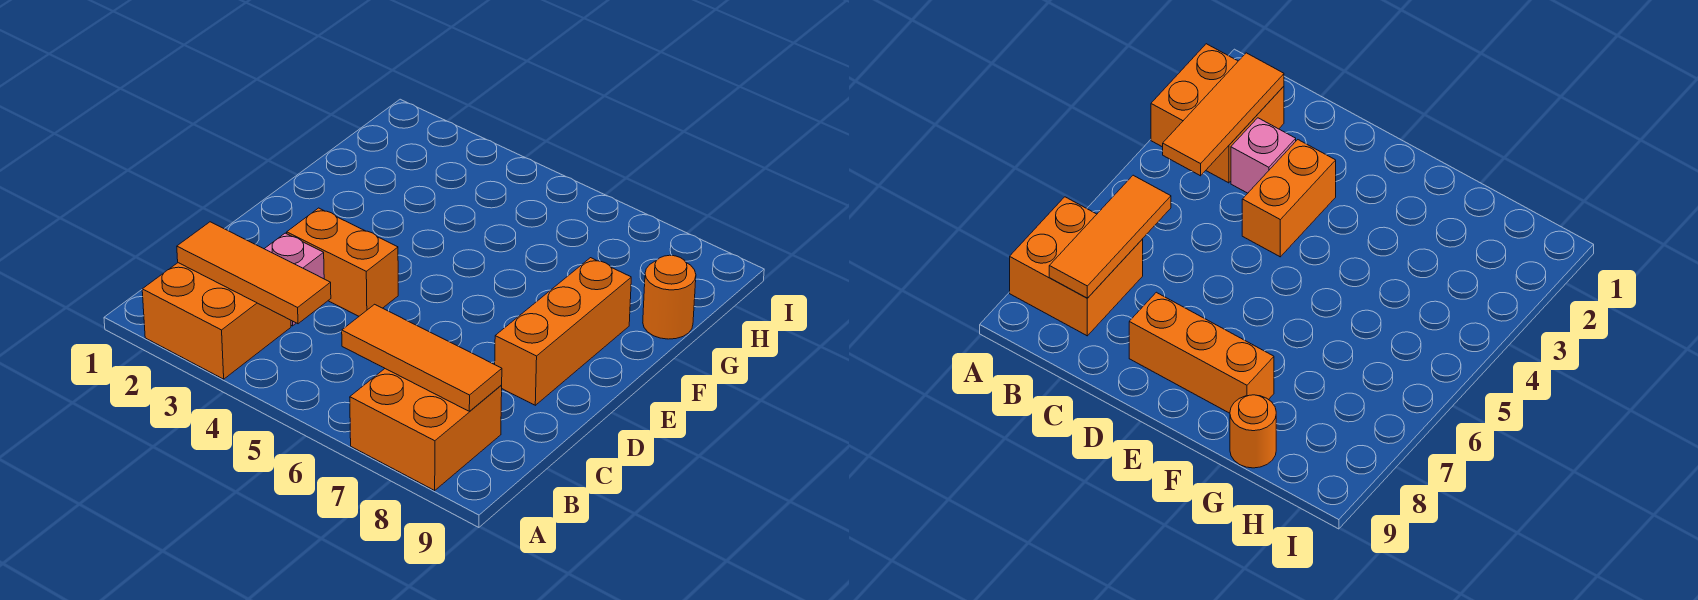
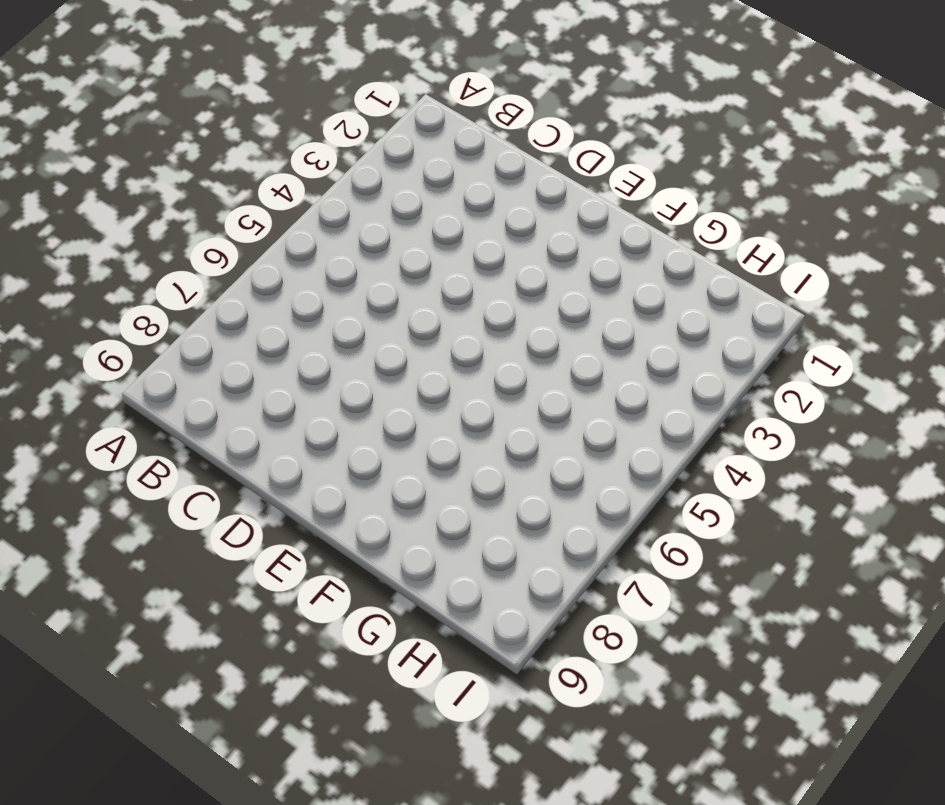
none -> orange 2x2 brick [142,263,291,379]
none -> orange 2x2 brick [350,369,502,490]

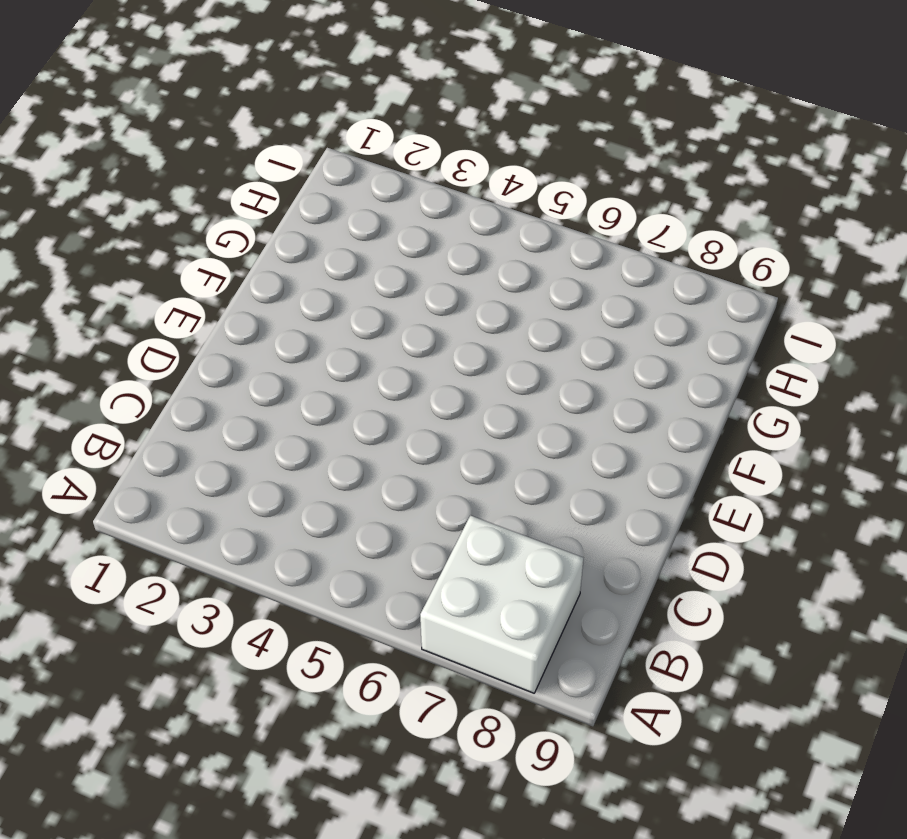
white 2x2 brick [420,515,583,693] -> orange 2x2 brick [350,369,502,490]
none -> orange 2x2 brick [142,263,291,379]
none -> pink 1x1 brick [265,233,324,326]

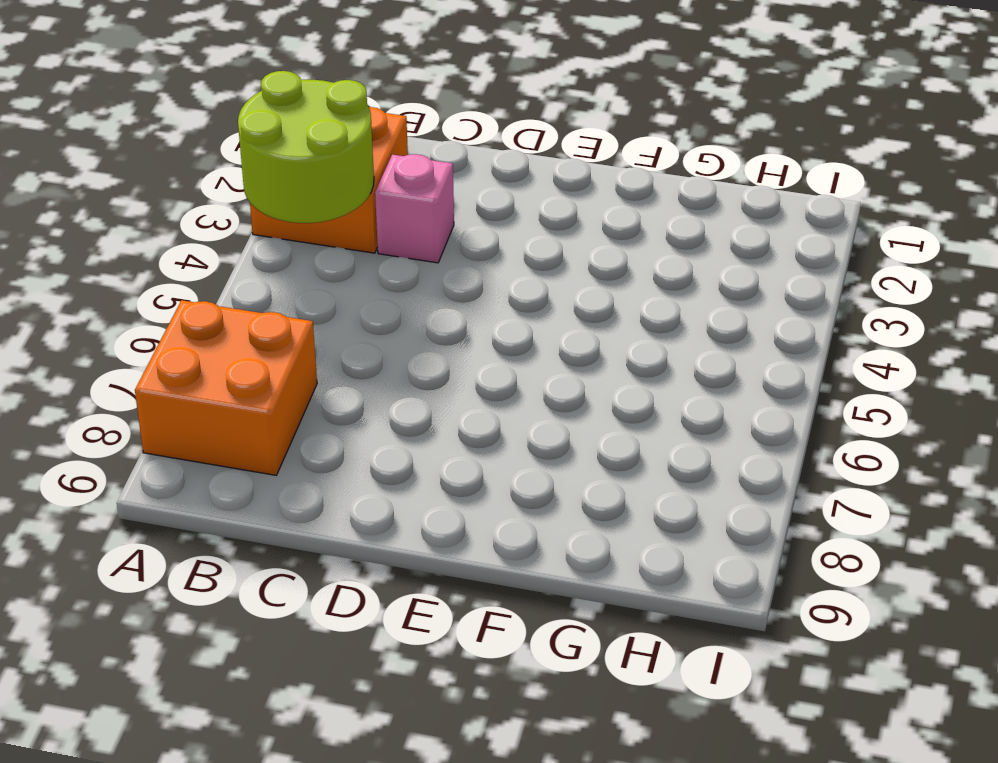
lime 2x2 round brick [238,71,374,223] -> orange 1x3 tile [177,222,331,324]
none -> orange 1x2 brick [287,208,398,316]
none -> orange 1x3 brick [495,258,631,405]

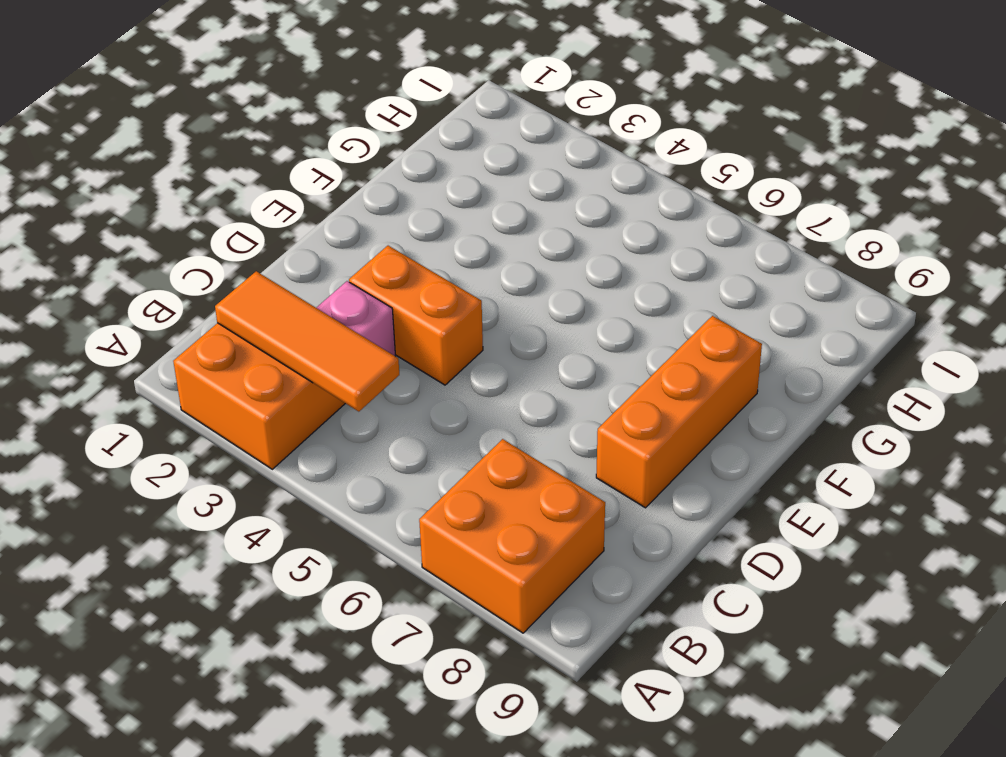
none -> orange 1x1 round brick [643,255,696,339]
none -> orange 1x3 tile [342,304,502,411]

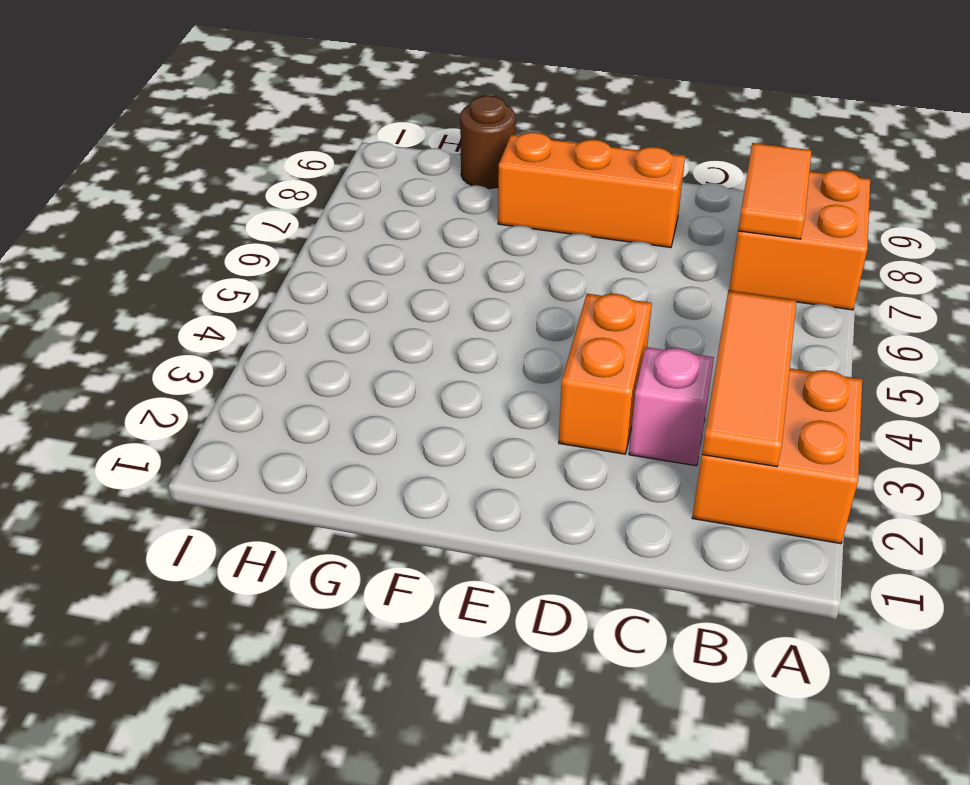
orange 1x2 tile [738,143,812,239] -> orange 1x3 tile [342,304,502,411]
brown 1x1 round brick [460,95,515,189] -> orange 1x1 round brick [643,255,696,339]

